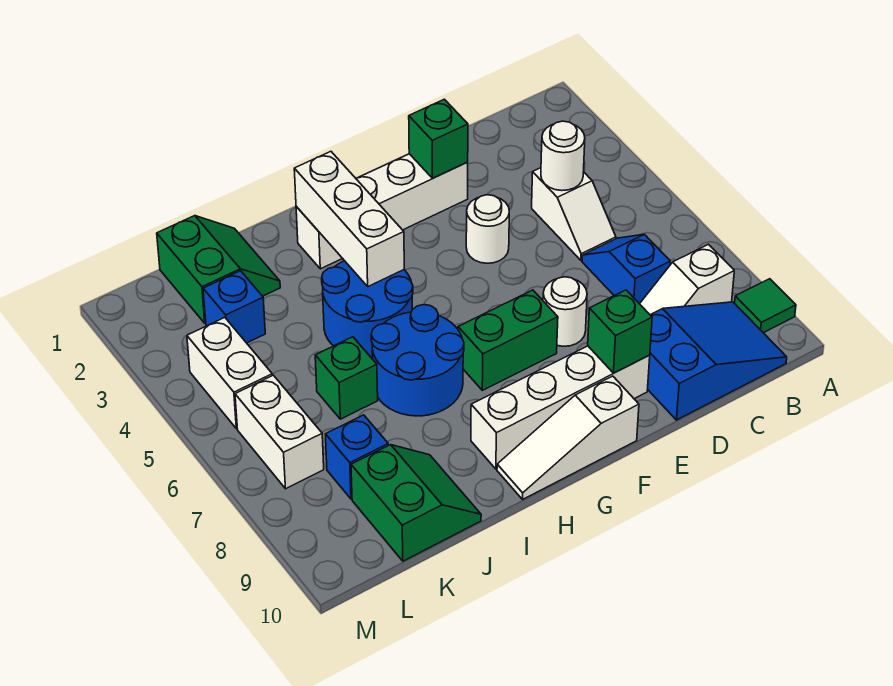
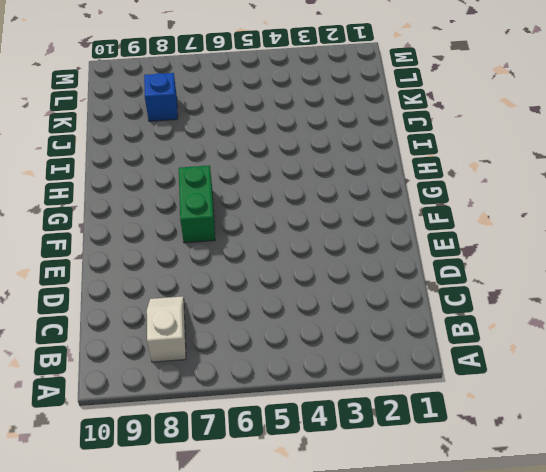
none -> green 1x1 tile [735,279,796,333]
none -> blue 2x3 slope [648,302,787,420]
none -> white 1x2 slope [532,168,616,260]

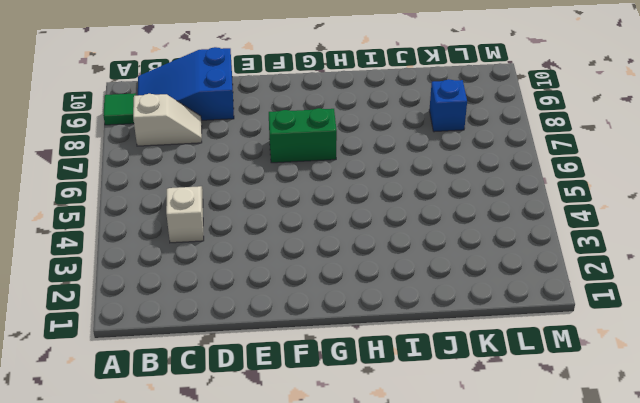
none -> blue 1x2 slope [582,234,670,304]
none -> white 1x4 brick [296,154,468,269]
none -> white 1x1 round brick [466,195,509,263]

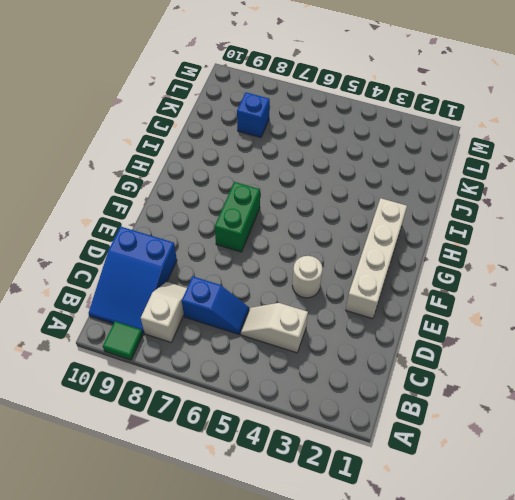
none -> white 1x1 round brick [543,277,587,346]
none -> white 1x4 brick [471,346,650,469]
none -> white 1x3 slope [497,376,639,499]

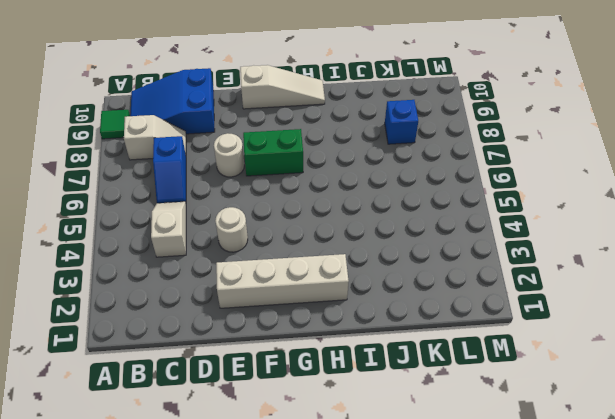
none -> white 1x4 brick [471,346,650,469]
none -> blue 2x2 round brick [322,261,413,358]
none -> blue 2x2 round brick [371,305,464,416]

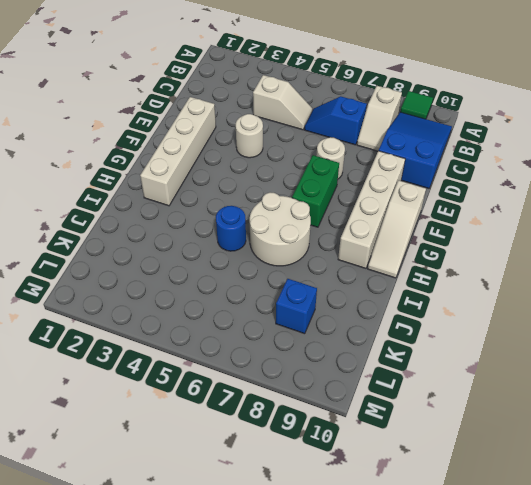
white 2x2 round brick [250,192,311,266] -> blue 2x2 round brick [371,305,464,416]
blue 1x1 round brick [216,206,246,251] -> blue 2x2 round brick [322,261,413,358]
none -> green 2x2 slope [157,216,280,323]
none -> green 1x1 brick [315,337,378,419]
none -> green 2x2 slope [351,445,481,561]

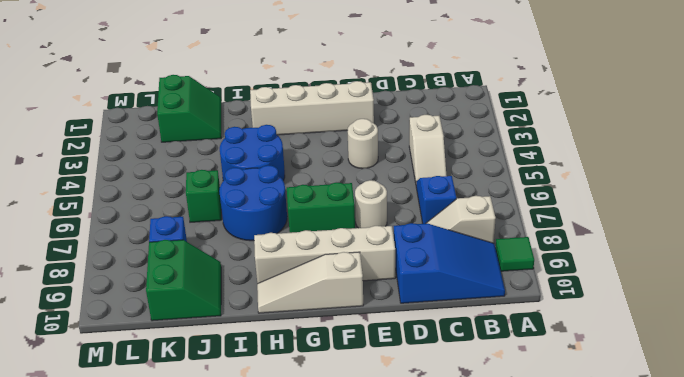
none -> blue 1x1 brick [203,271,265,343]
none -> white 1x2 brick [187,318,272,429]
none -> white 1x2 brick [235,375,324,489]

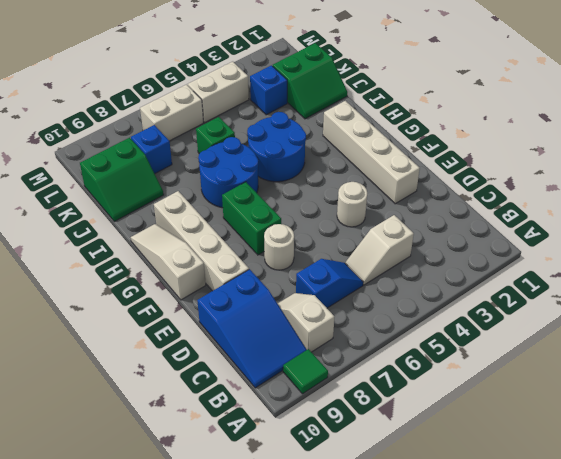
none -> white 1x1 round brick [541,121,585,191]
none -> green 1x1 brick [409,99,468,178]
none -> green 1x1 brick [588,290,652,373]

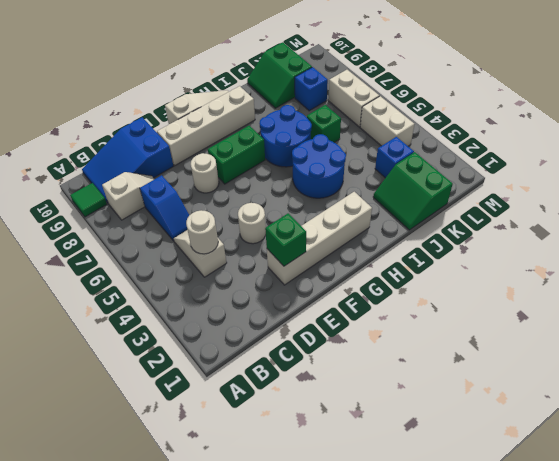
none -> green 1x1 brick [588,290,652,373]
none -> white 1x3 brick [294,152,404,286]

